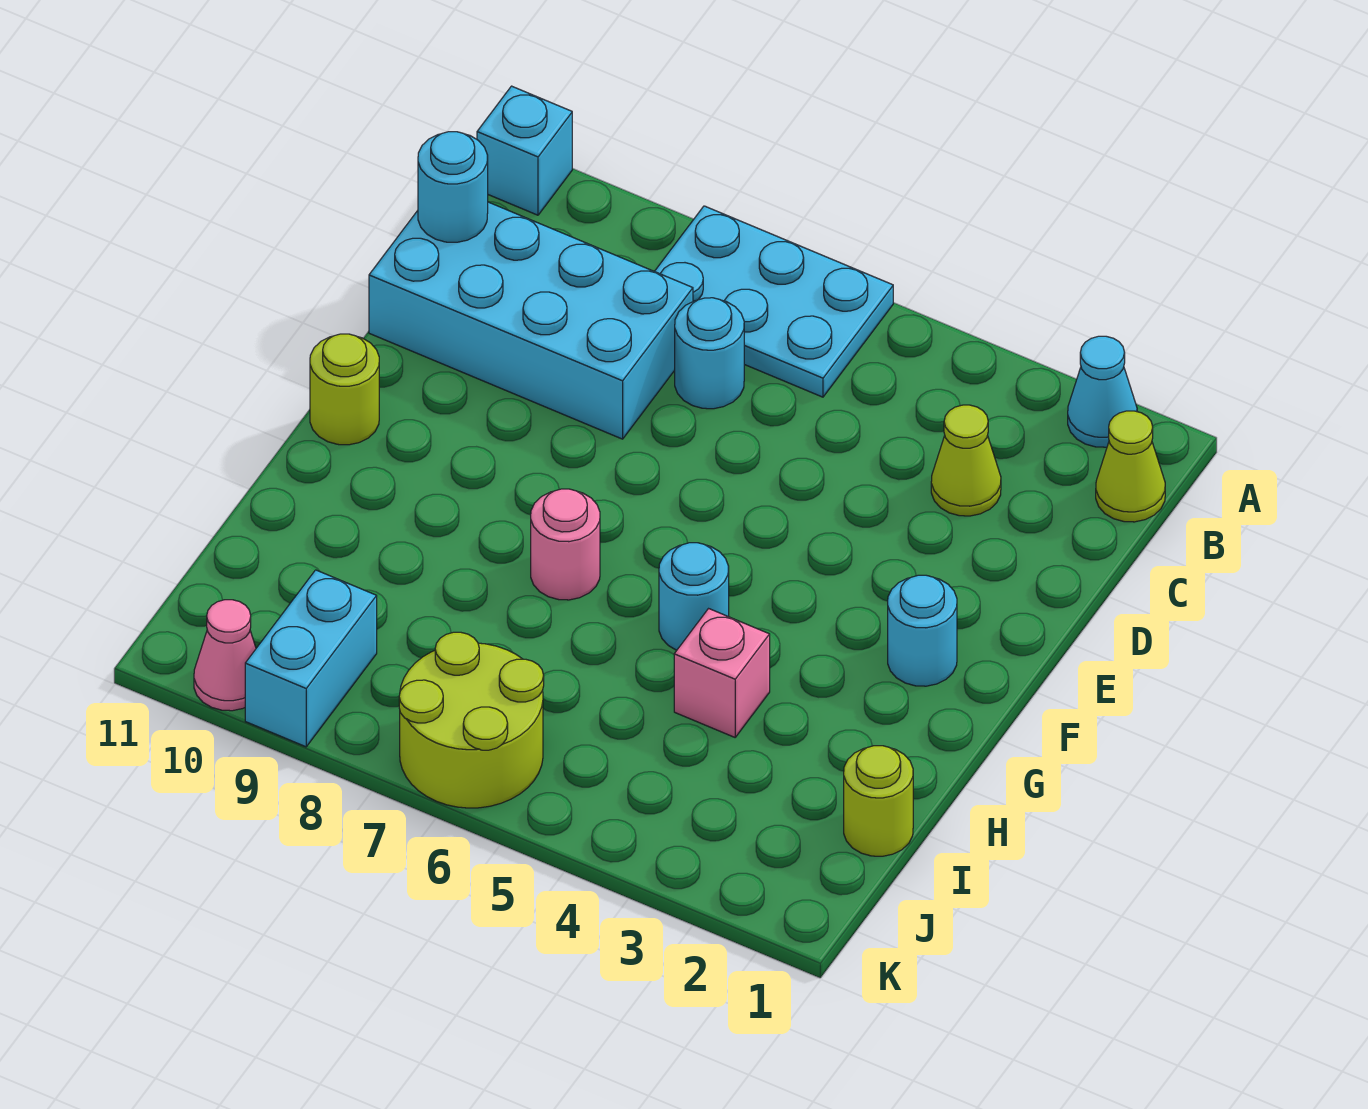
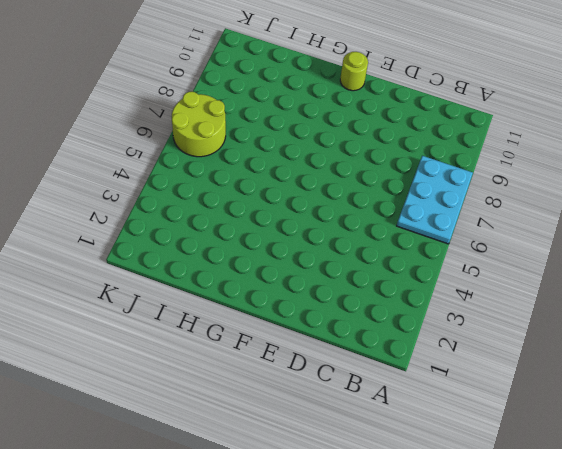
none -> cyan 1x1 cone [1068,336,1137,447]
none -> cyan 1x1 brick [477,86,572,215]
none -> lime 1x1 cone [1096,411,1165,522]

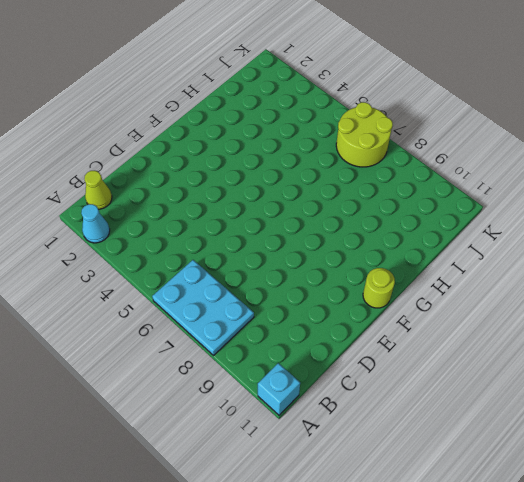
none -> lime 1x1 cone [931,405,1001,516]
none -> cyan 1x1 round brick [675,298,744,409]
none -> cyan 2x4 brick [369,202,693,439]

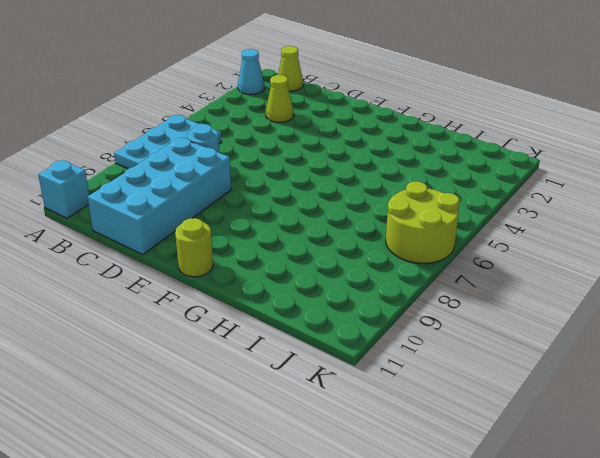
none -> cyan 1x1 round brick [888,575,957,686]
none -> cyan 1x1 round brick [659,543,729,650]
none -> pink 1x1 round brick [531,489,600,600]

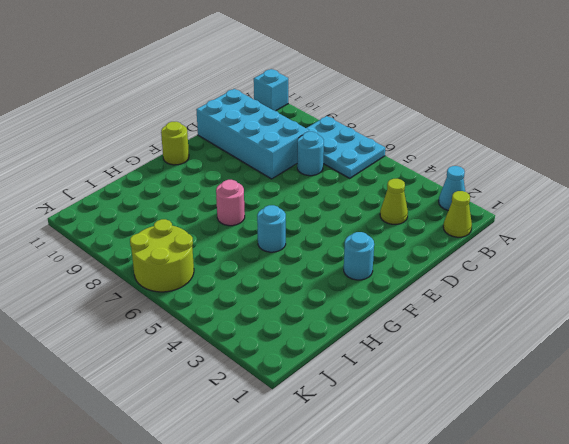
none -> pink 1x1 brick [674,609,770,737]
none -> lime 1x1 round brick [844,746,913,856]
none -> cyan 1x2 brick [245,570,377,747]

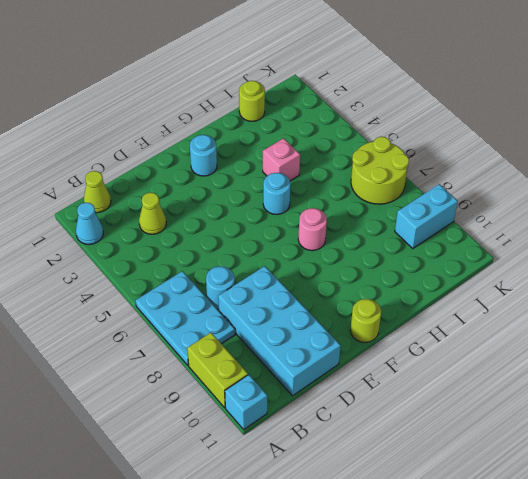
lime 1x2 brick [187,333,248,408] -> none
none -> pink 1x1 cone [194,600,256,711]
none -> cyan 1x1 round brick [418,132,488,242]

